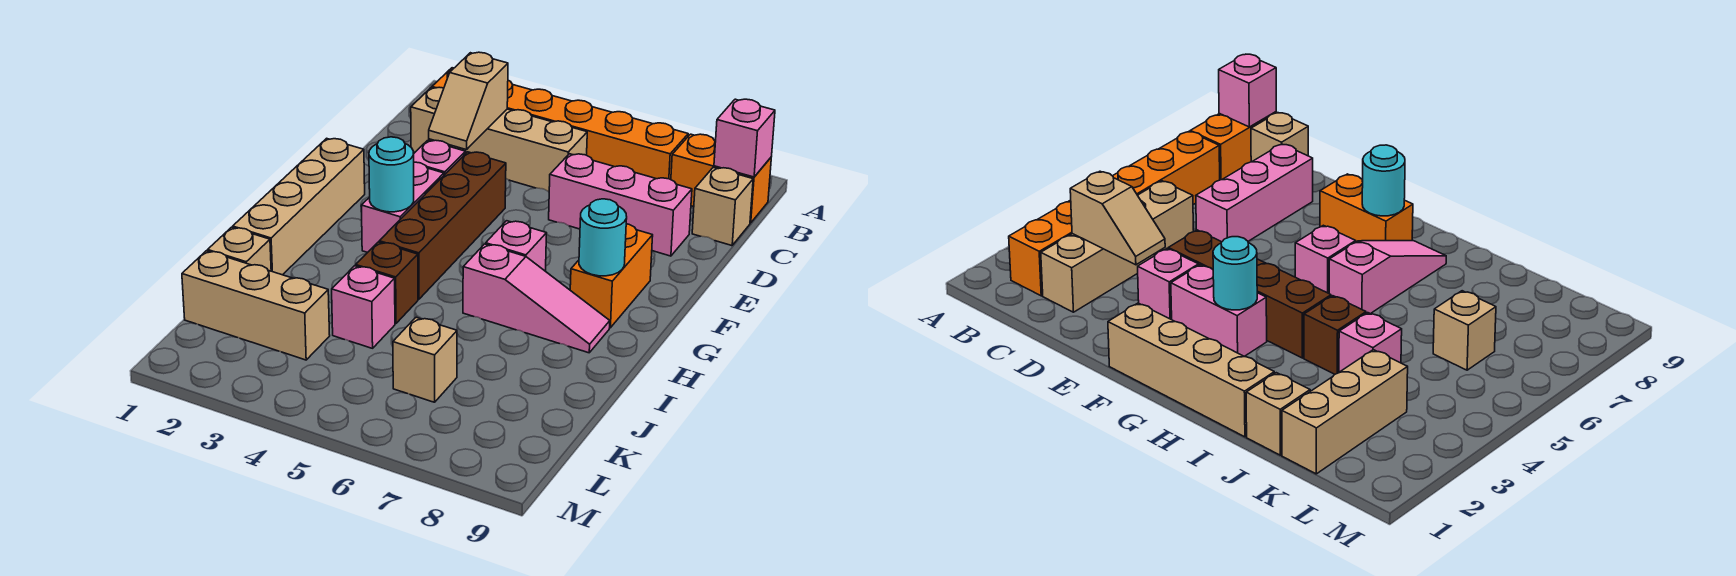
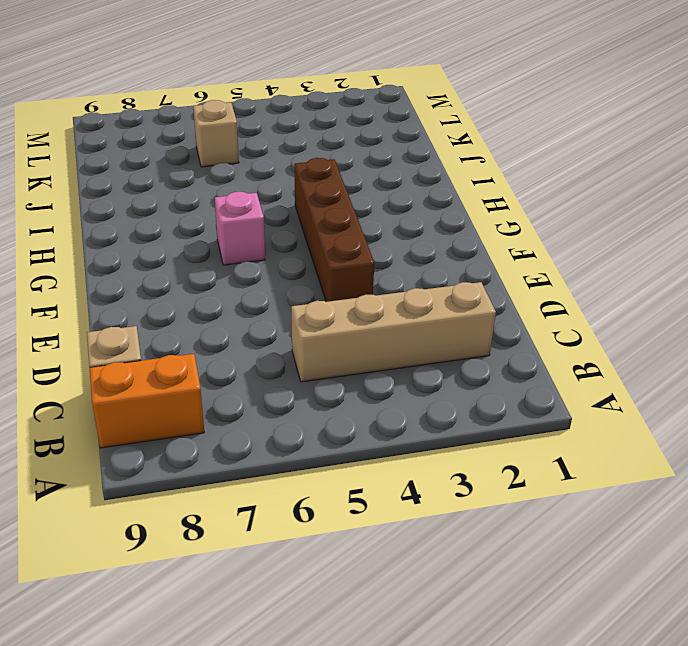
none -> orange 1x6 brick [432,68,688,180]
none -> pink 1x3 brick [549,154,692,256]
none -> pink 1x1 brick [414,140,466,175]

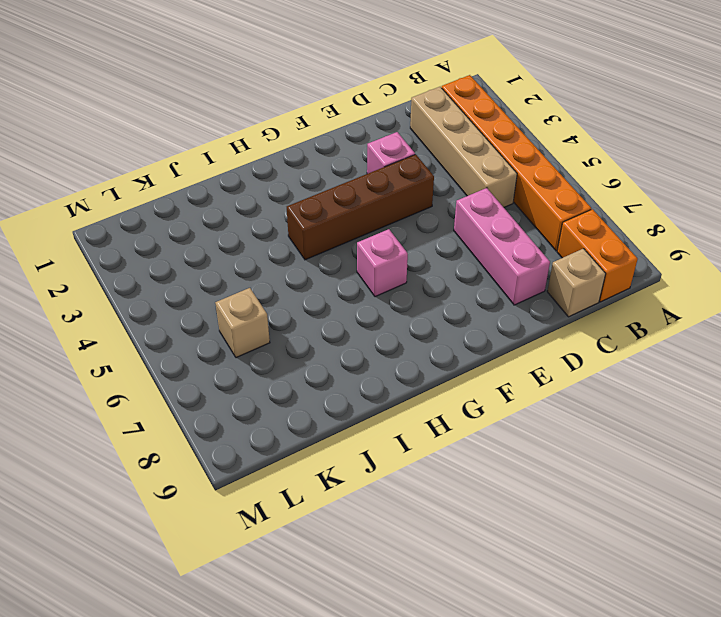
none -> tan 1x4 brick [233,138,365,275]
none -> pink 1x2 brick [361,162,444,253]
none -> orange 1x2 brick [570,224,653,328]

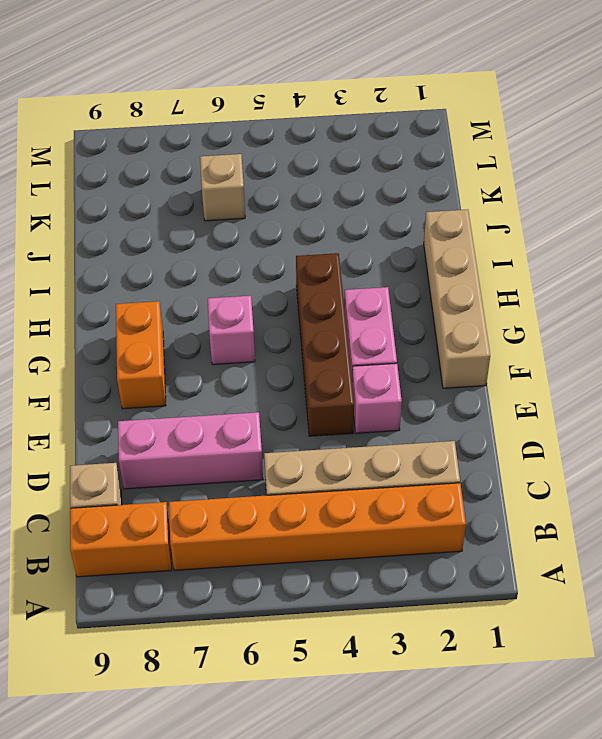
none -> pink 1x3 slope [463,244,610,353]
none -> brown 1x1 brick [356,242,418,324]
none -> tan 1x1 brick [208,227,271,271]

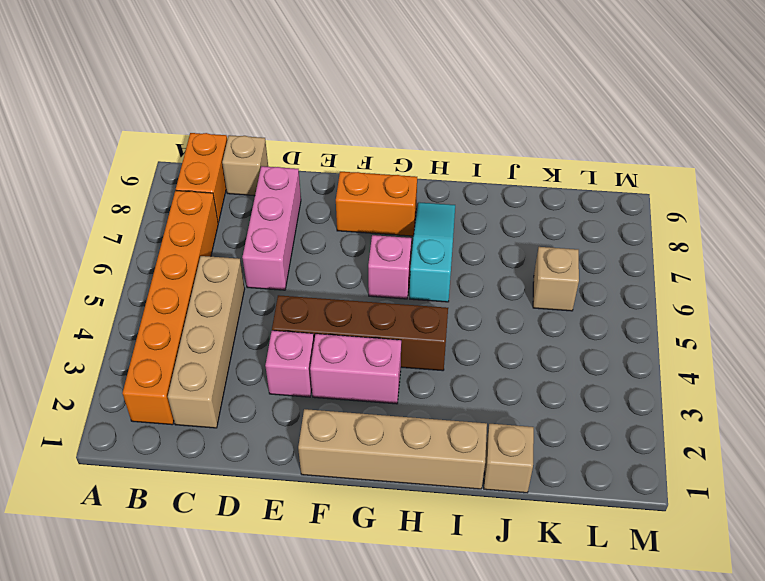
cyan 1x3 slope [410,202,455,302] -> pink 1x3 slope [463,244,610,353]
none -> brown 1x1 brick [356,242,418,324]
none -> pink 1x1 brick [332,266,395,348]
none -> tan 1x3 brick [182,251,330,360]

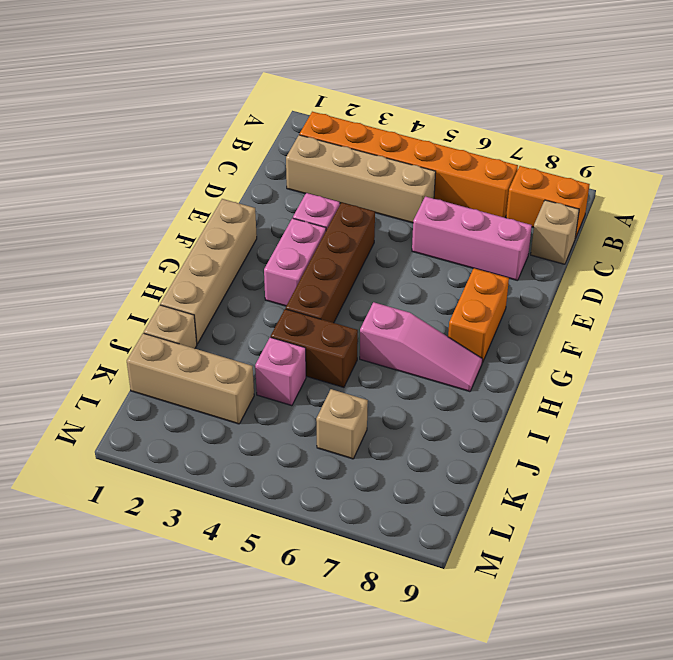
brown 1x2 brick [271,309,358,387] -> brown 1x1 brick [356,242,418,324]
none -> pink 1x1 brick [486,221,547,271]
none -> pink 1x1 brick [714,99,775,177]
none -> tan 1x2 slope [429,52,508,150]

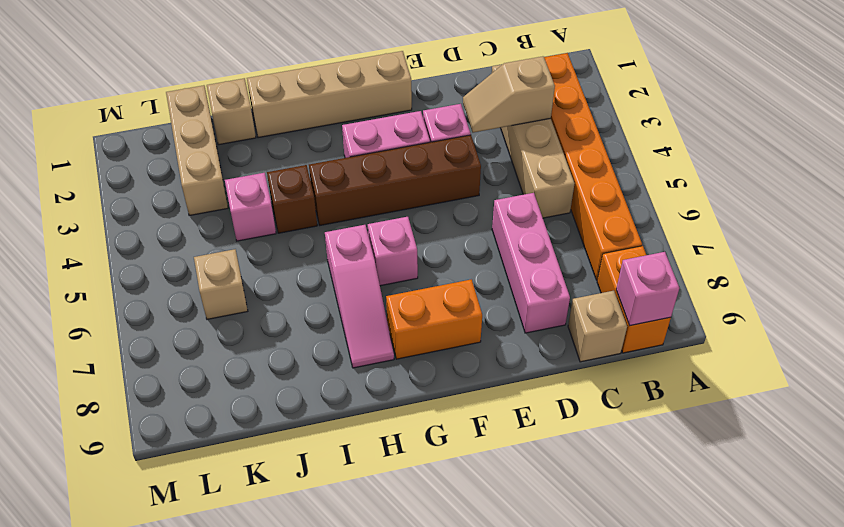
none -> cyan 1x1 round brick [369,137,414,212]
none -> cyan 1x1 round brick [579,199,627,276]

